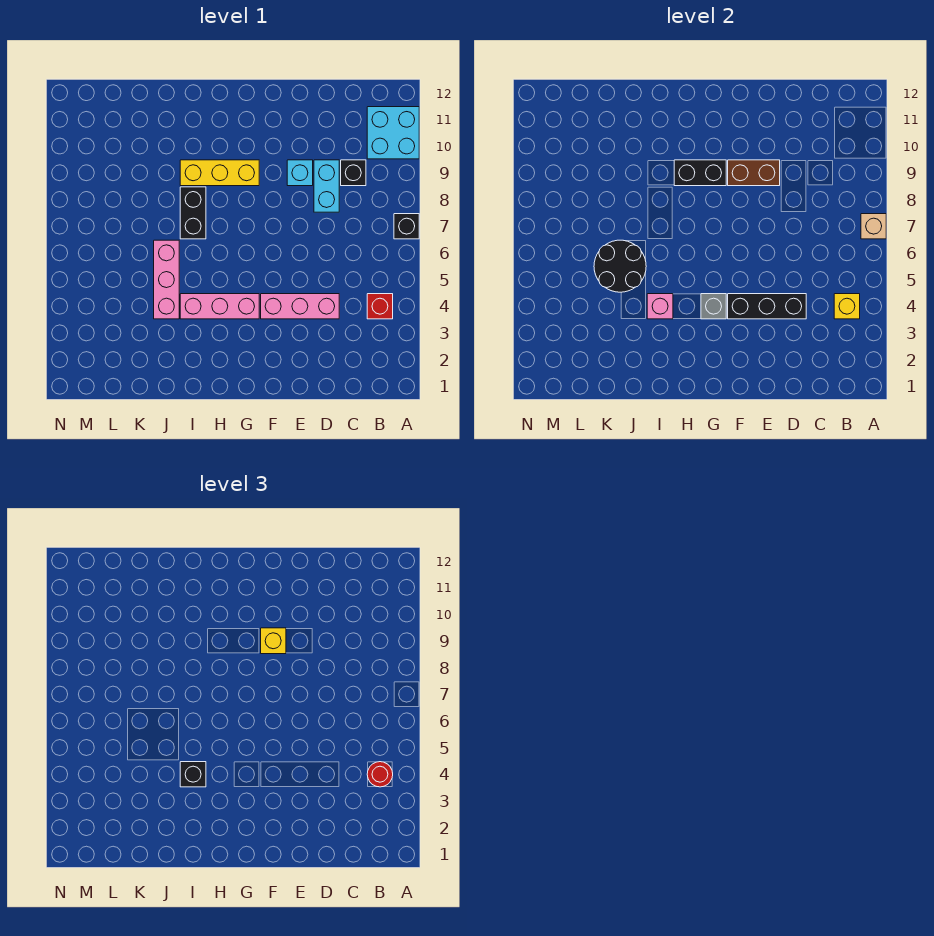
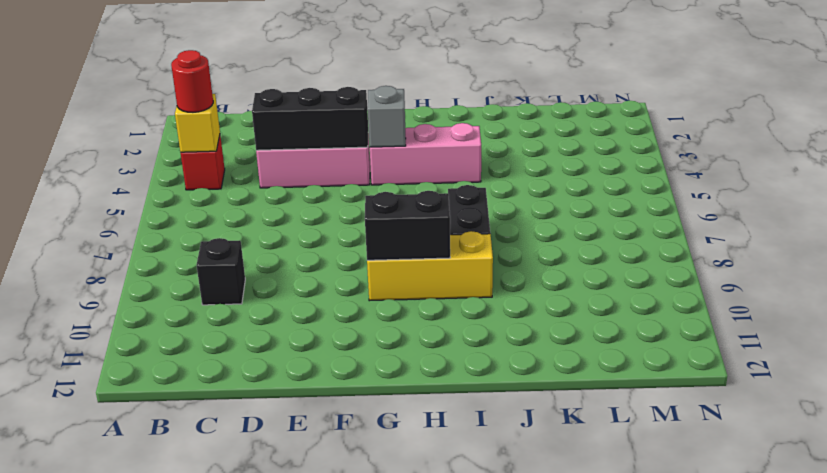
none -> black 1x1 brick [394,214,419,239]
none -> cyan 2x2 brick [367,107,419,159]
none -> cyan 1x2 brick [314,160,339,212]

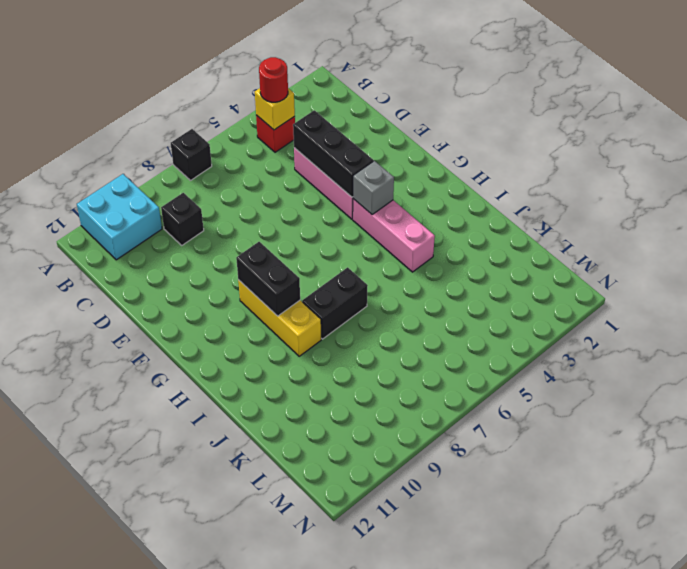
none -> cyan 1x2 brick [314,160,339,212]
none -> cyan 1x1 brick [287,160,313,186]
none -> pink 1x3 brick [154,240,179,319]

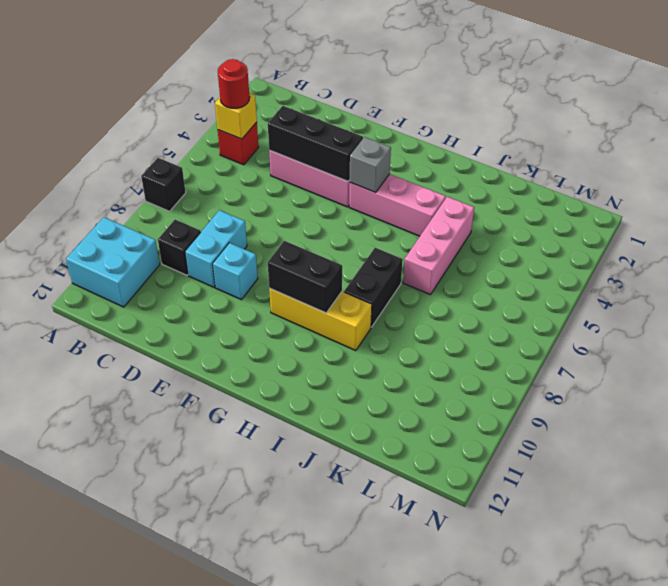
none -> tan 1x1 brick [861,214,886,239]
none -> brown 1x2 brick [728,160,780,186]
none -> pink 1x1 brick [647,294,673,319]

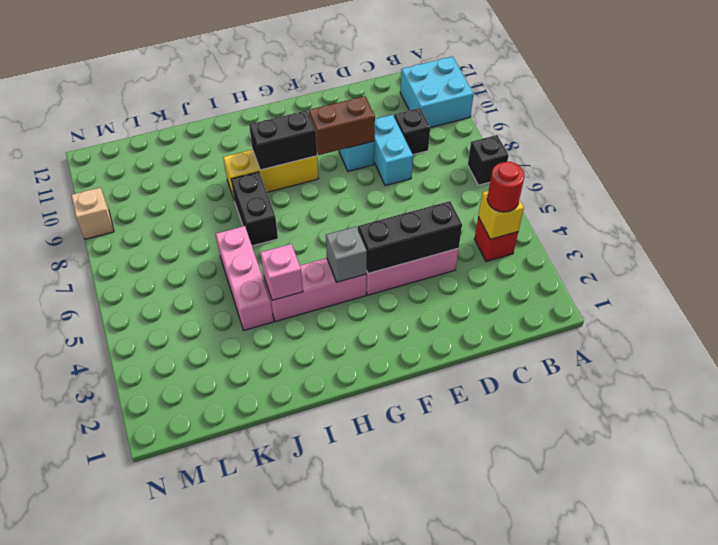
tan 1x1 brick [71,187,114,239] -> tan 1x1 brick moved to [861,214,886,239]
none -> black 2x2 round brick [594,240,646,292]
none -> yellow 1x1 brick [261,628,286,654]
none -> black 1x1 brick [180,762,206,787]

